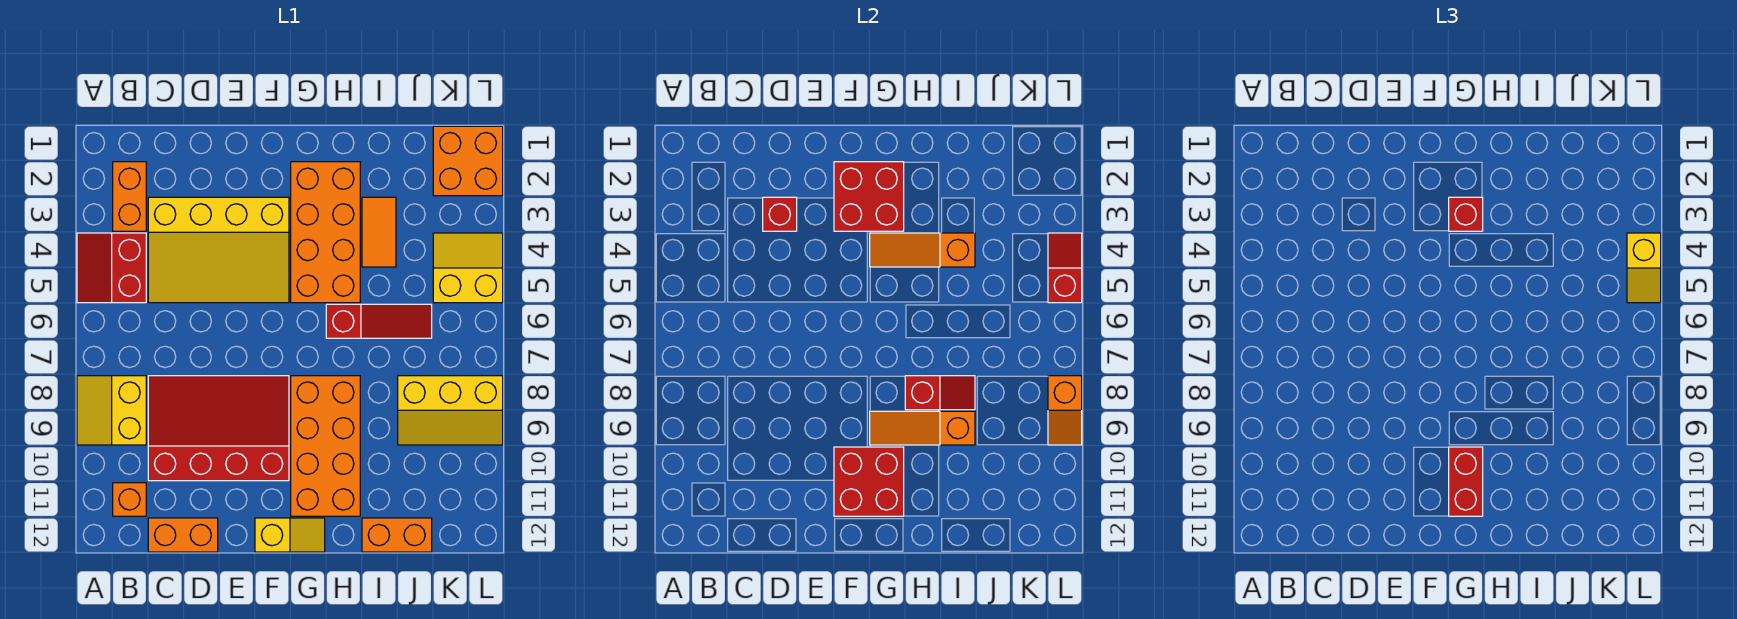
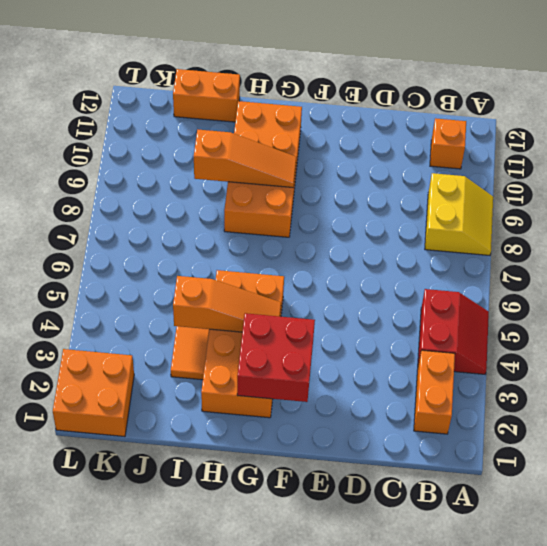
none -> yellow 3x4 slope [148,197,289,303]
none -> red 3x4 slope [148,376,289,481]
none -> orange 1x2 brick [148,518,218,552]

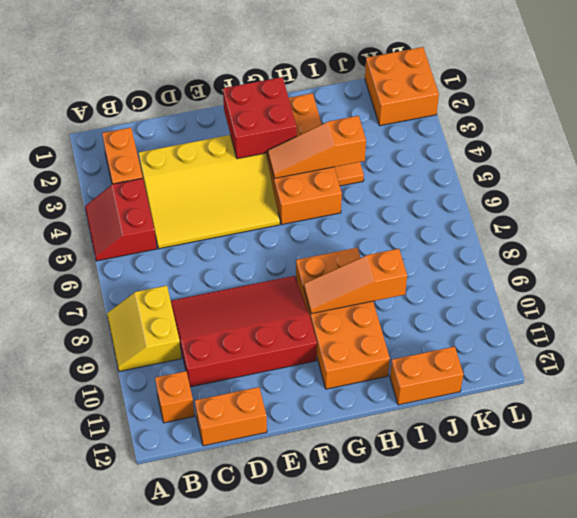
none -> yellow 1x2 slope [255,518,325,552]
none -> red 1x3 slope [326,304,432,338]
none -> yellow 2x3 slope [398,376,503,445]

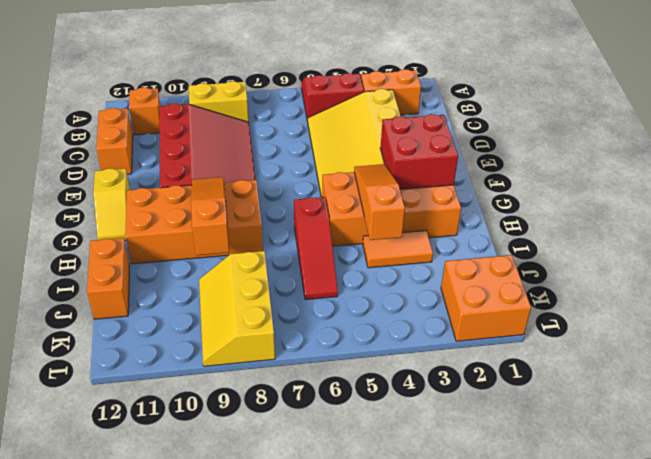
none -> yellow 2x2 slope [433,233,503,303]
none -> red 1x1 brick [763,197,797,231]
none -> red 2x2 brick [834,447,904,516]

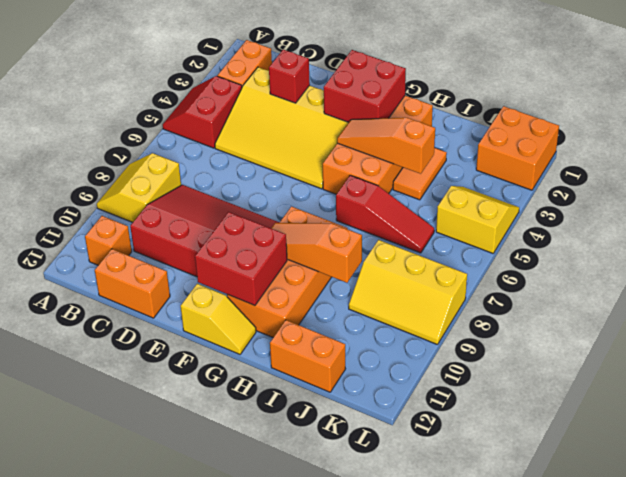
none -> red 1x2 slope [905,376,975,410]
none -> red 1x2 slope [1048,233,1082,303]
none -> orange 1x2 slope [1048,376,1082,445]

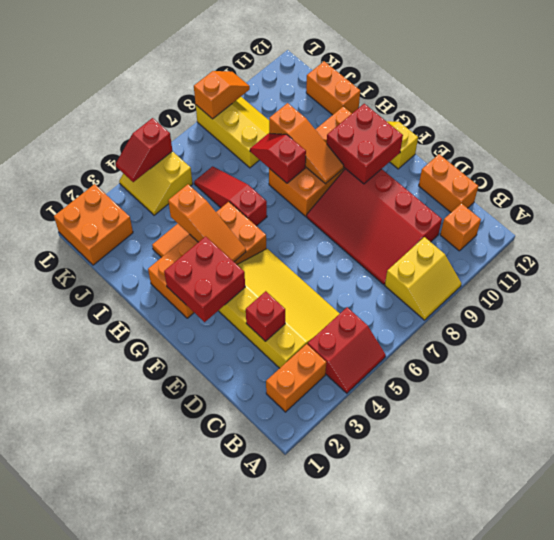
none -> red 1x1 brick [1449,197,1483,231]
none -> red 1x2 brick [1449,447,1483,516]
none -> yellow 1x2 slope [1627,233,1661,303]

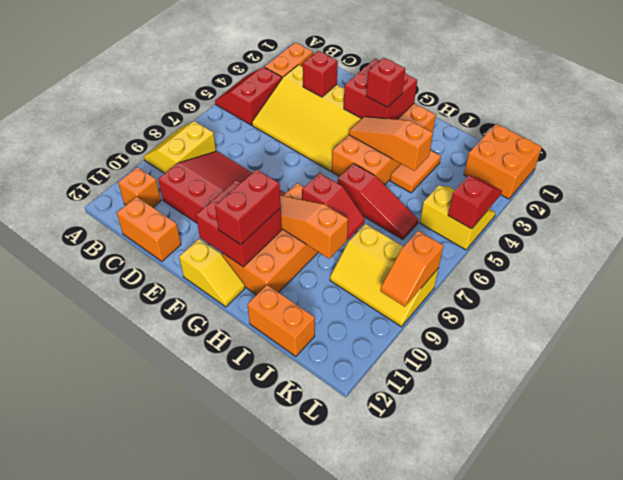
none -> yellow 1x2 slope [1627,233,1661,303]

